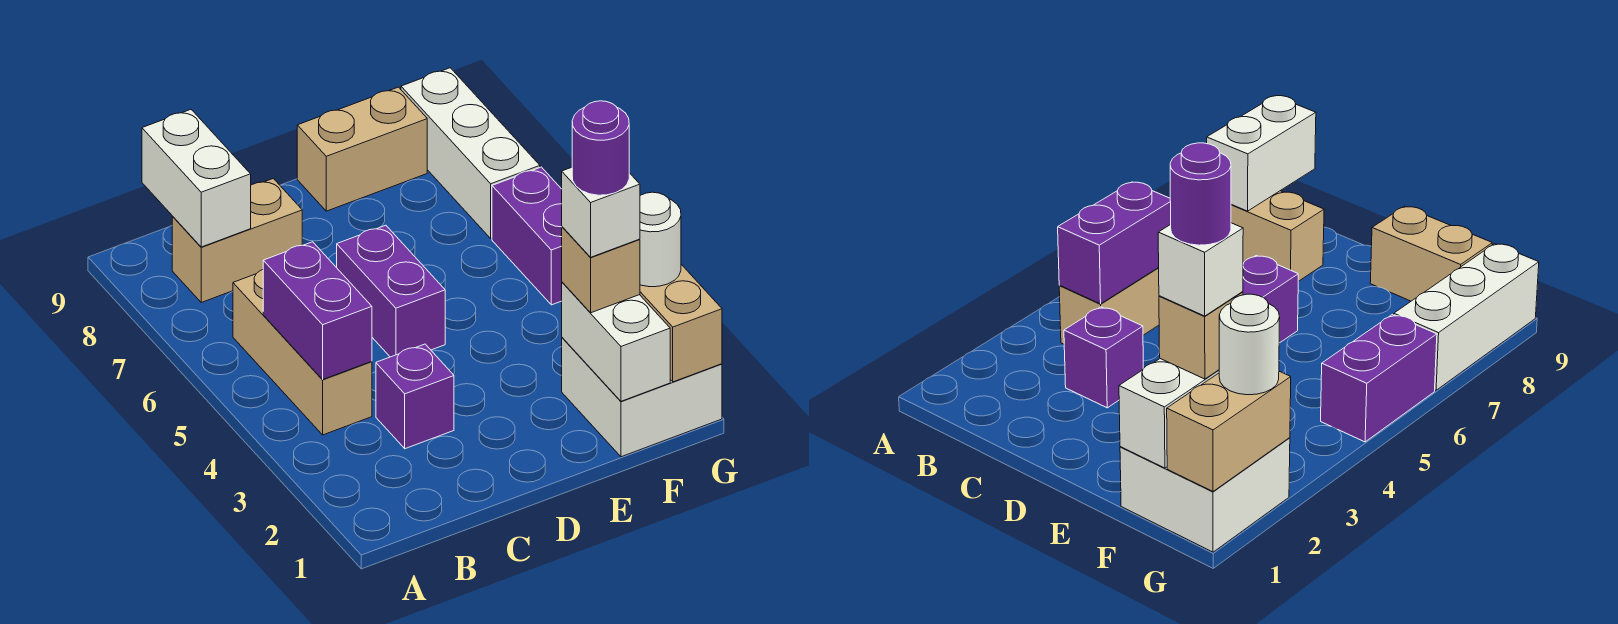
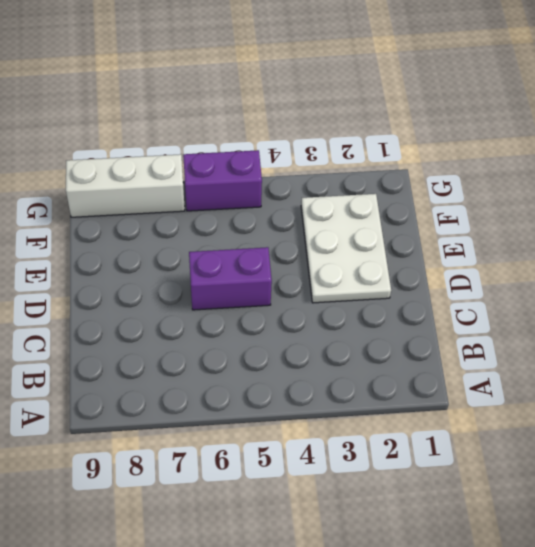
white 2x3 plate [301,194,391,303] -> white 2x2 brick [562,338,722,457]
none -> tan 1x3 brick [233,270,372,435]
none -> tan 1x2 brick [172,178,302,302]
none -> purple 1x1 brick [376,344,454,449]

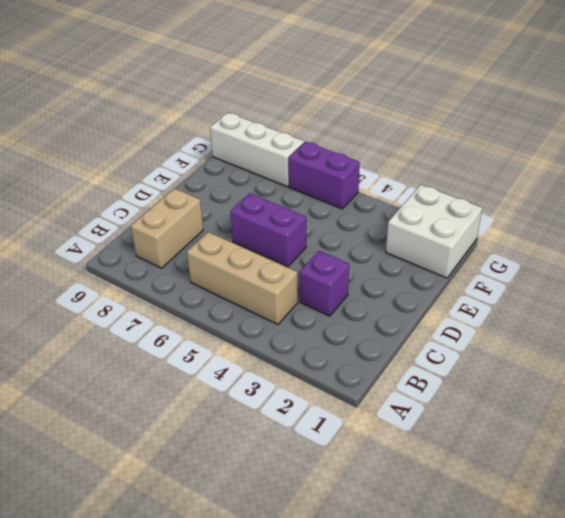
none -> tan 1x2 brick [297,87,427,211]
none -> purple 1x2 brick [263,242,372,380]
none -> white 1x2 brick [142,110,251,247]

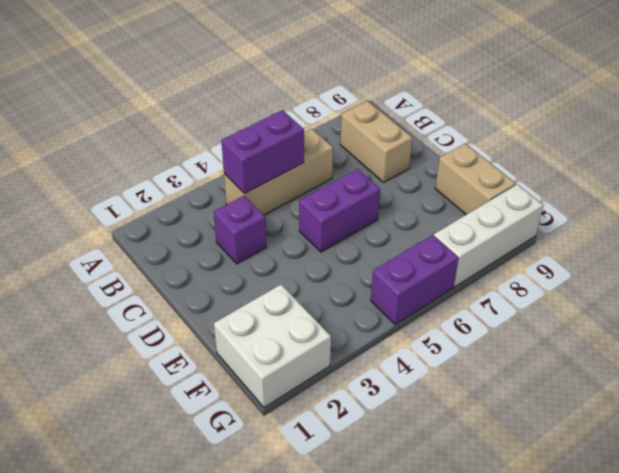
none -> white 1x2 brick [142,110,251,247]
none -> white 1x2 brick [562,282,670,401]
none -> tan 1x2 brick [640,264,722,382]

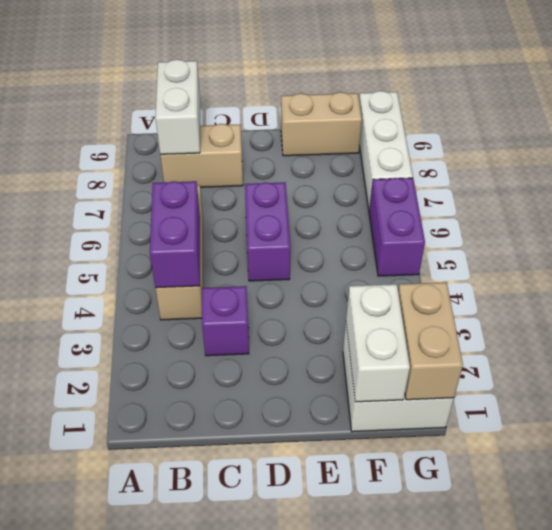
none -> tan 1x1 brick [562,227,640,313]
none -> white 1x1 round brick [640,192,681,287]
none -> white 1x1 brick [562,167,640,257]

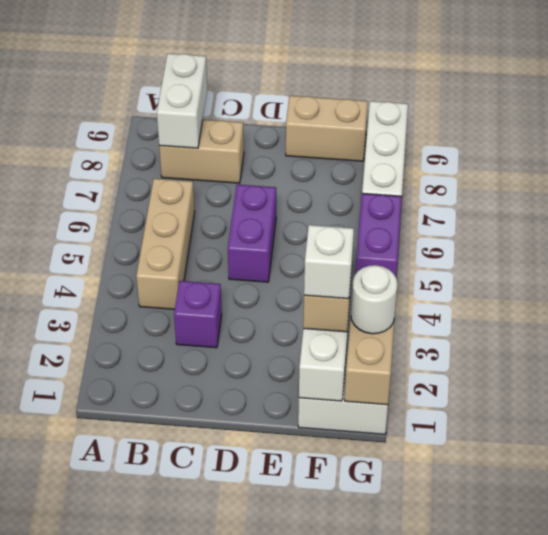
none -> purple 1x2 brick [263,242,372,380]
none -> purple 1x1 round brick [572,101,629,195]

